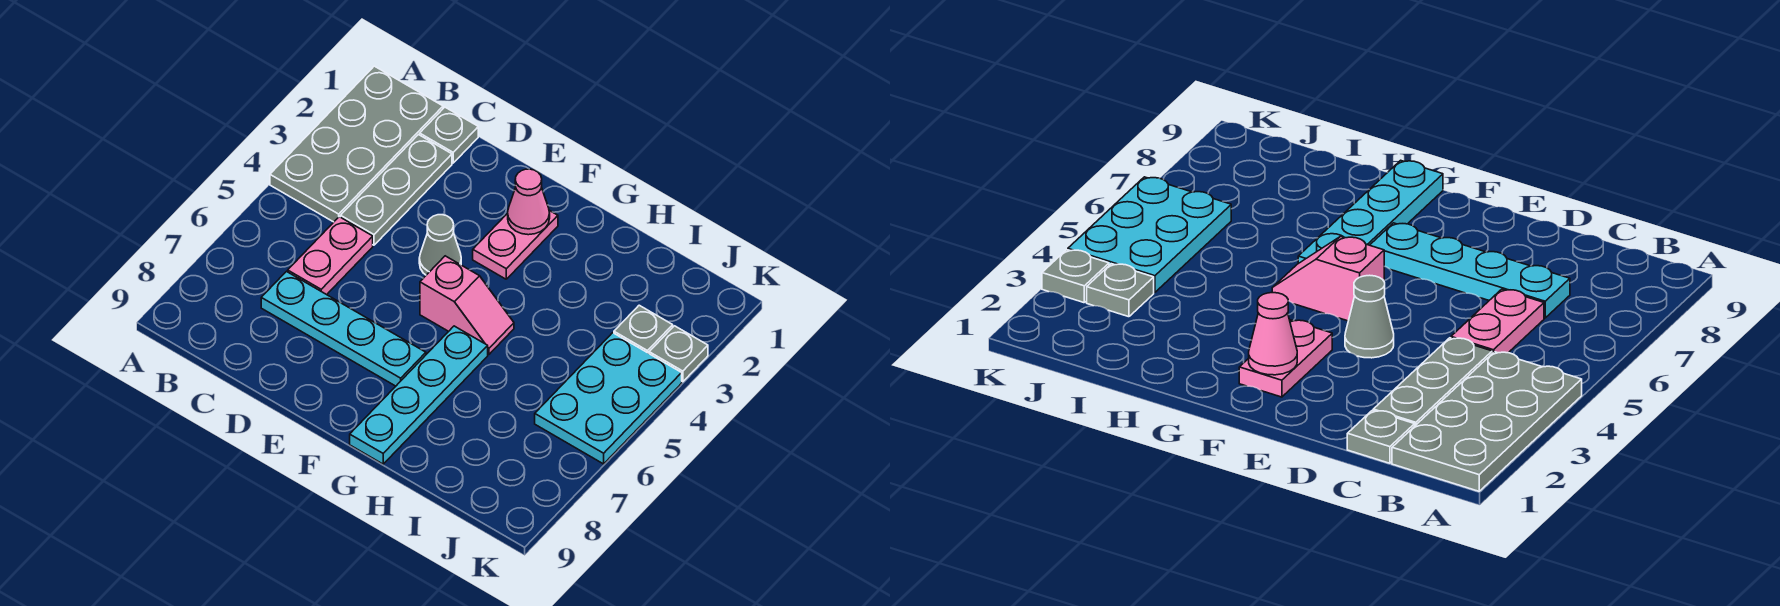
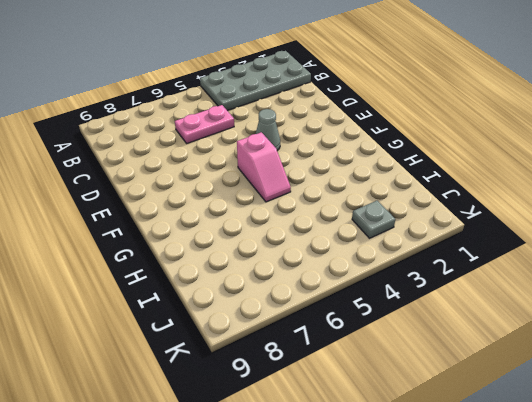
none -> grey 1x1 plate [420,107,478,163]
none -> grey 1x3 plate [340,135,452,245]
none -> cyan 1x4 plate [261,272,426,386]

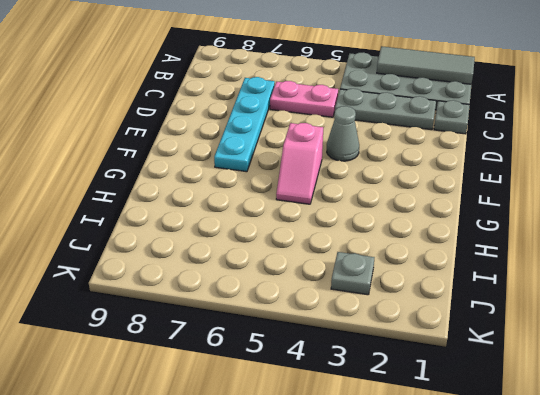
grey 1x3 tile [377,46,475,84] -> none
none -> pink 1x2 plate [473,210,558,279]
none -> cyan 1x4 plate [350,326,488,464]
none -> cyan 2x3 plate [535,333,682,464]

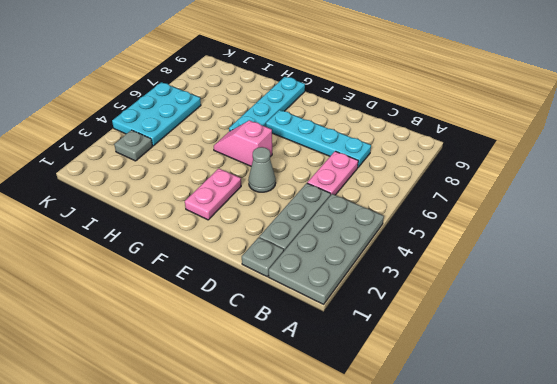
none -> grey 1x1 plate [649,326,708,382]
none -> pink 1x1 cone [508,169,550,235]

